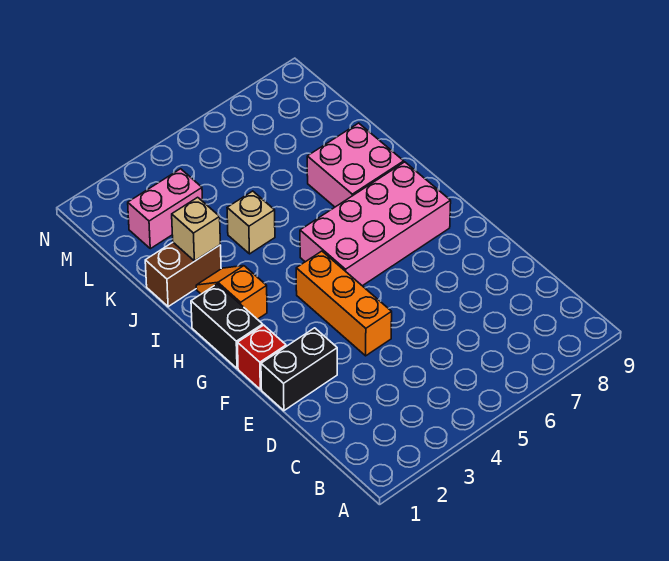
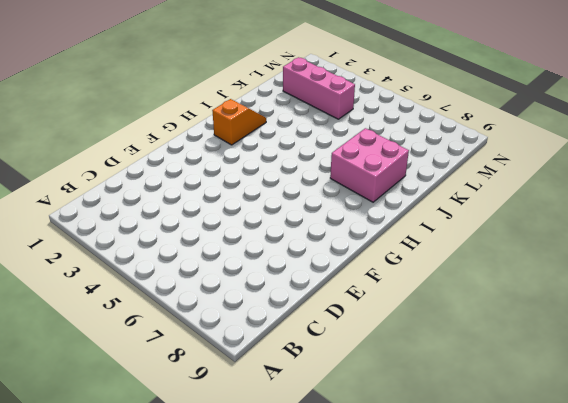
pink 1x3 brick [283,57,355,119] -> pink 1x2 brick [128,169,203,249]
none -> black 1x2 brick [261,328,337,411]
none -> orange 1x3 brick [296,251,392,356]

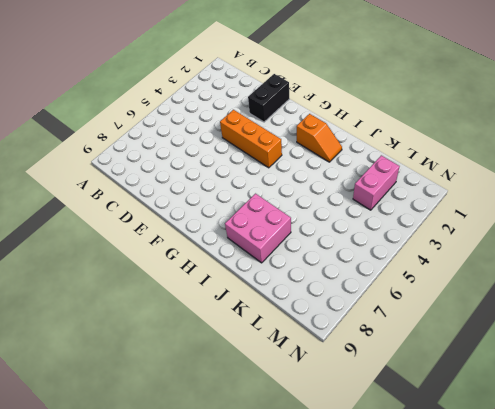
none -> red 1x1 brick [238,325,286,389]
none -> black 1x2 brick [191,284,263,369]

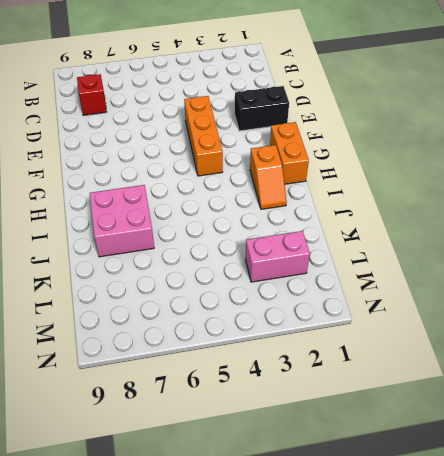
red 1x1 brick [77,74,107,115] -> red 1x1 brick moved to [238,325,286,389]
orange 1x2 brick [270,122,309,184] -> black 1x2 brick [191,284,263,369]
none -> pink 2x4 brick [300,162,451,286]
none -> brown 1x2 brick [145,242,221,307]

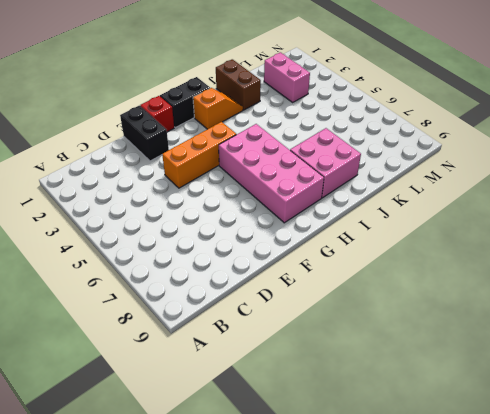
none -> tan 1x1 brick [227,191,275,254]
none -> tan 1x1 brick [172,197,220,261]

